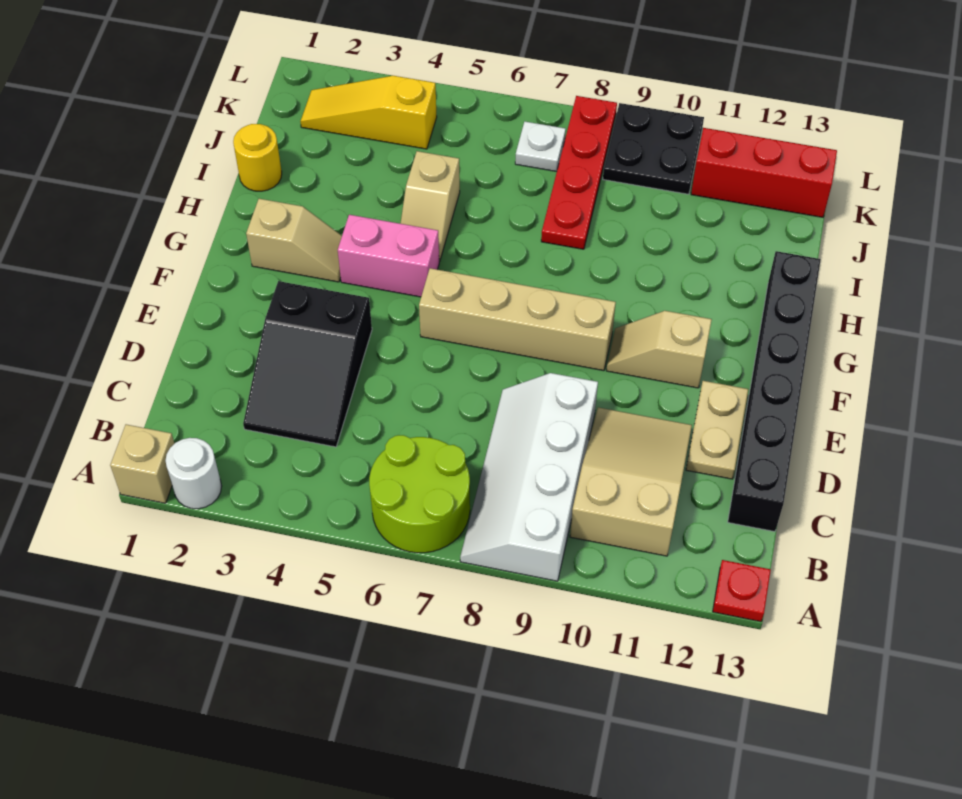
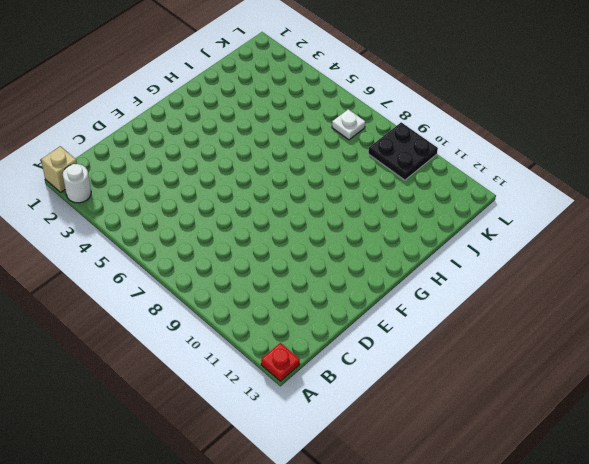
none -> lime 2x2 round brick [369,435,470,553]
none -> white 2x4 slope [460,373,598,581]
none -> tan 2x3 slope [570,407,692,556]

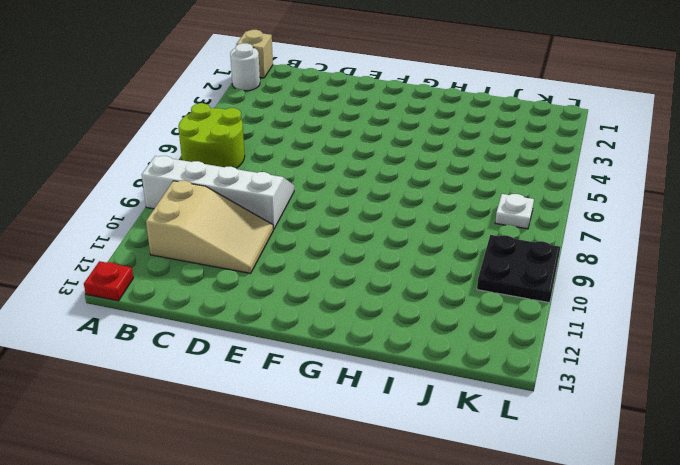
none -> black 2x3 slope [243,281,372,447]
none -> black 1x6 brick [728,251,821,532]
none -> tan 1x2 plate [686,381,748,479]

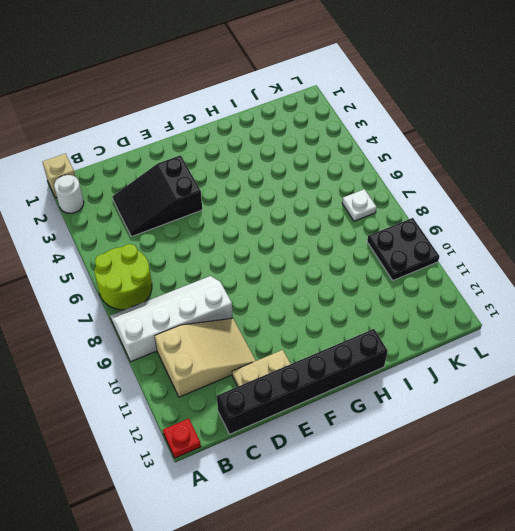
none -> tan 1x4 brick [419,268,616,371]
none -> tan 1x2 slope [606,311,712,388]
none -> tan 1x2 slope [246,199,342,282]

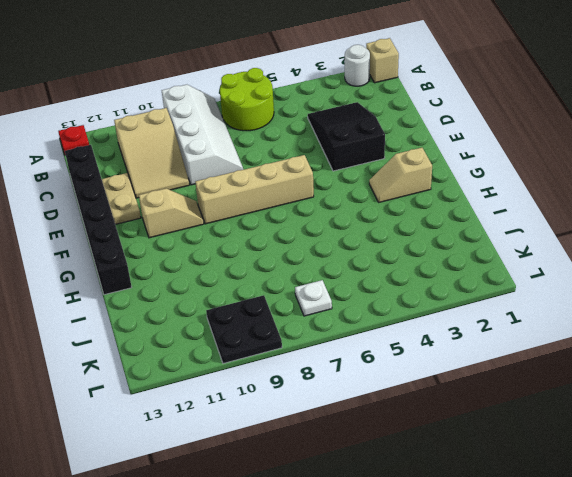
none -> pink 1x2 brick [338,215,440,297]
none -> tan 1x2 slope [400,151,460,261]
none -> yellow 1x1 round brick [233,124,282,191]

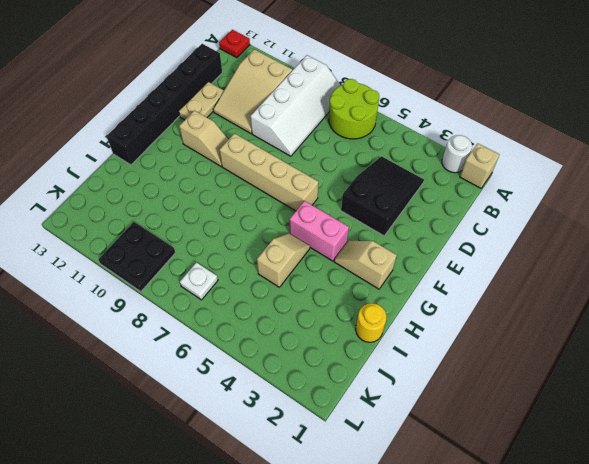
none -> red 1x4 plate [541,96,617,249]
none -> yellow 1x3 slope [300,76,437,149]
none -> red 1x3 brick [691,128,837,217]

